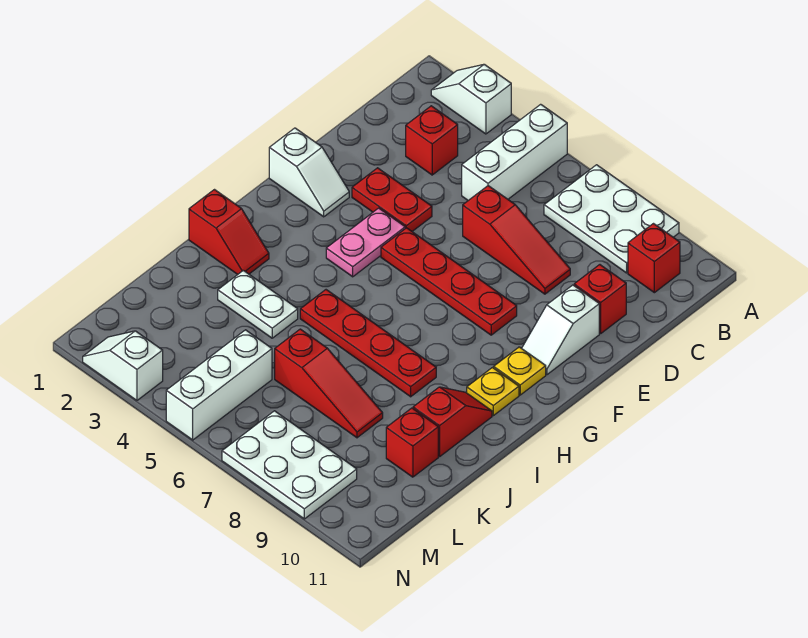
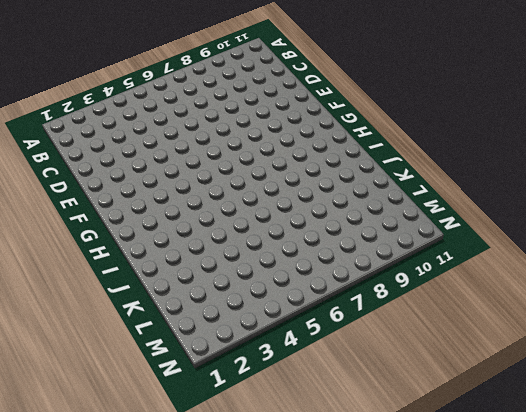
none -> white 1x2 slope [431,64,511,134]
none -> white 1x3 brick [462,104,567,200]
none -> white 2x3 plate [544,165,679,273]

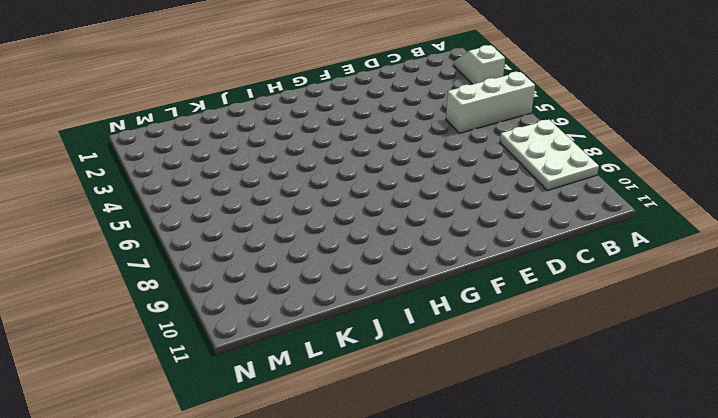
none -> red 1x1 brick [628,224,680,293]
none -> red 1x1 brick [406,106,458,175]
none -> red 1x3 slope [463,186,570,294]

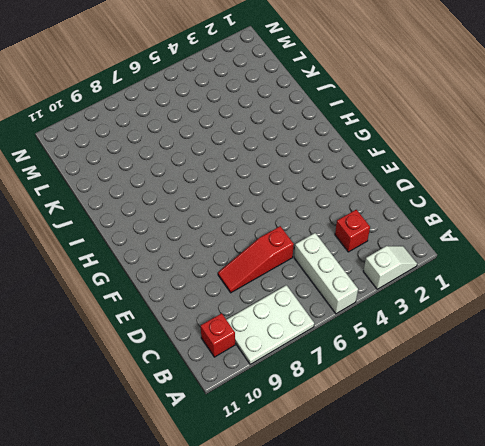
none -> red 1x1 brick [574,265,626,333]
none -> red 1x2 plate [352,168,432,231]
none -> white 1x2 slope [522,285,599,375]

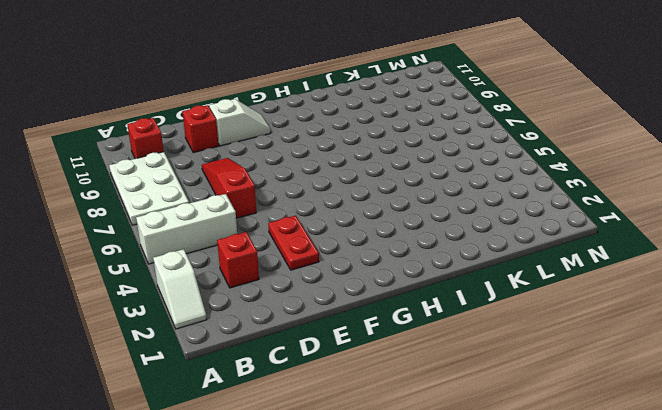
none -> white 1x2 slope [269,128,349,217]
none -> pink 1x2 plate [326,208,405,277]
none -> red 1x4 plate [381,228,517,335]

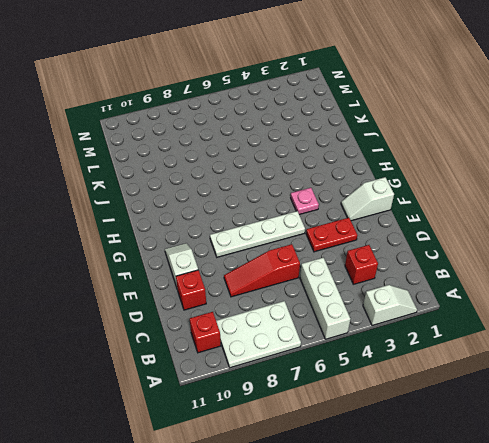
white 1x4 plate [210,211,305,257] -> red 1x4 plate [381,228,517,335]
pink 1x1 plate [291,188,319,215] -> pink 1x2 plate [326,208,405,277]
none -> yellow 1x1 plate [494,347,546,395]
none -> yellow 1x1 plate [467,368,519,416]
none -> red 1x2 slope [189,190,269,275]

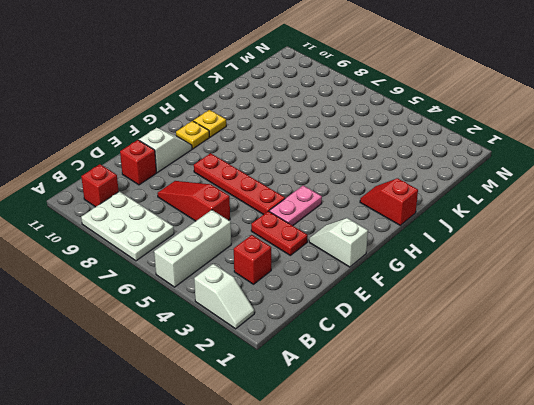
none -> red 1x4 plate [300,290,436,397]
none -> red 1x2 slope [413,387,492,457]
none -> white 1x2 plate [218,270,298,338]

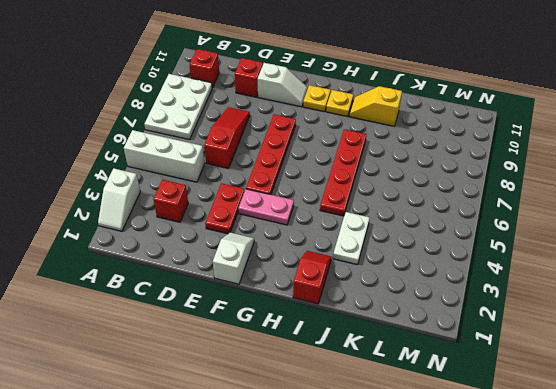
yellow 1x2 slope [349,86,402,126] -> red 1x2 slope [413,387,492,457]
none -> red 1x3 slope [275,329,383,438]
none -> red 1x1 brick [386,408,438,477]
none -> white 1x3 brick [166,330,272,440]

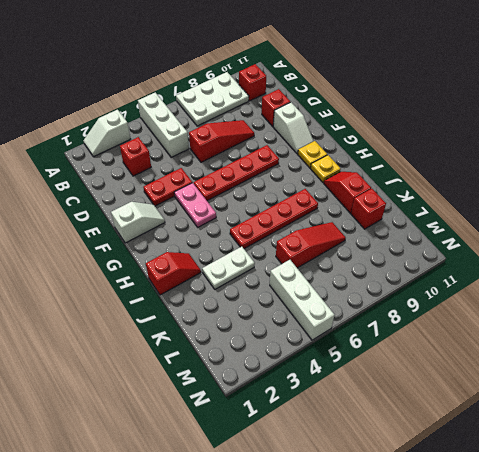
none -> white 2x3 plate [222,411,357,519]
none -> white 1x2 slope [83,331,163,400]

